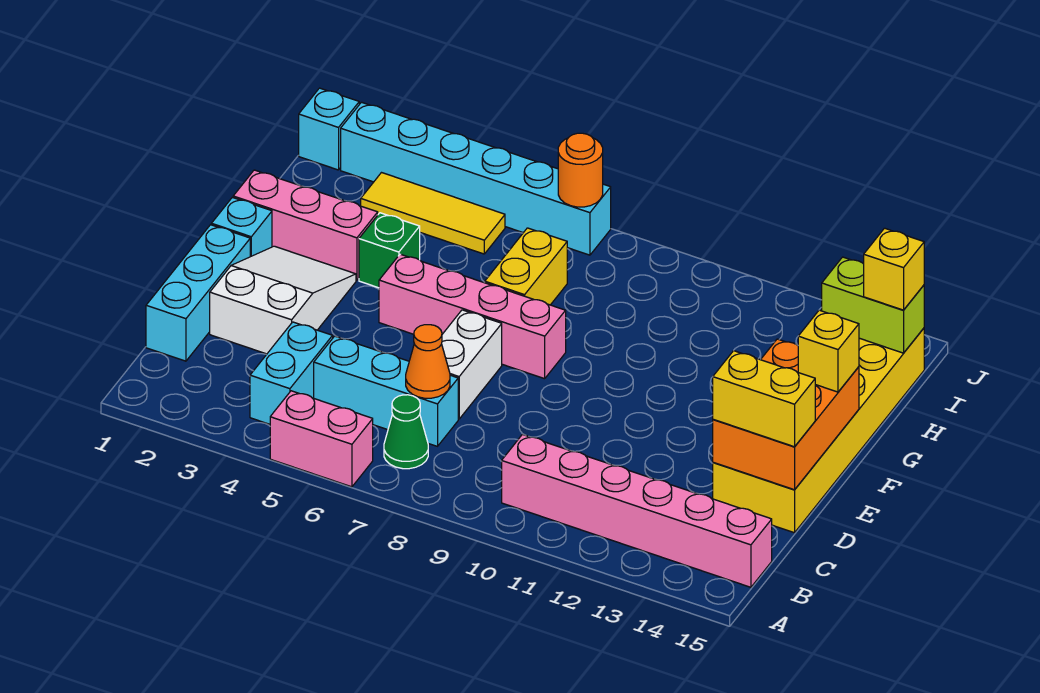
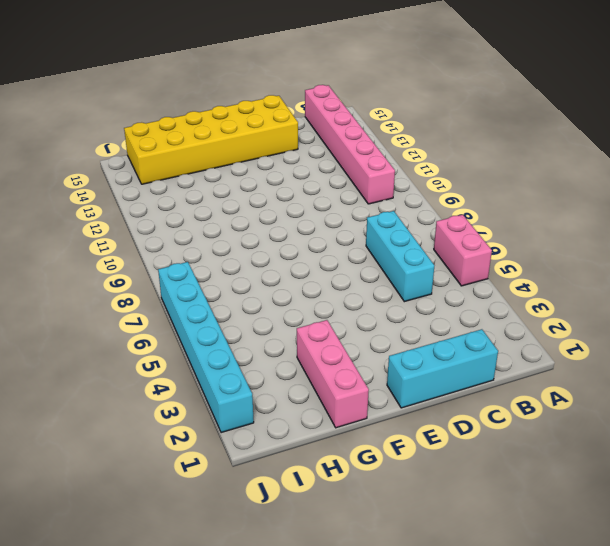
none -> cyan 1x2 brick [250,322,333,424]
none -> green 1x1 cone [384,395,428,469]
none -> white 2x3 slope [210,246,356,354]

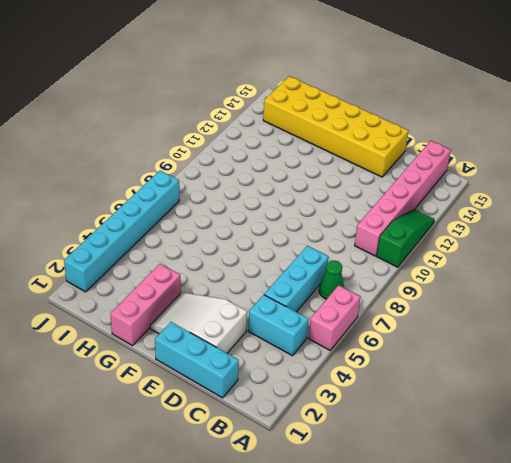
green 1x3 slope [377,209,434,267] -> none
none -> white 1x2 brick [442,310,502,419]
none -> cyan 1x1 brick [211,197,272,257]
none -> pink 1x4 brick [379,254,566,379]

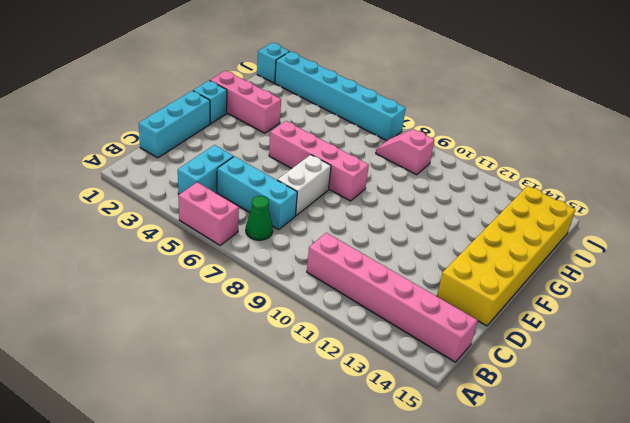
pink 1x2 slope [376,129,434,175] -> none
none -> white 2x3 slope [210,246,356,354]
none -> green 1x1 brick [359,213,420,288]
none -> yellow 1x2 brick [485,228,567,305]

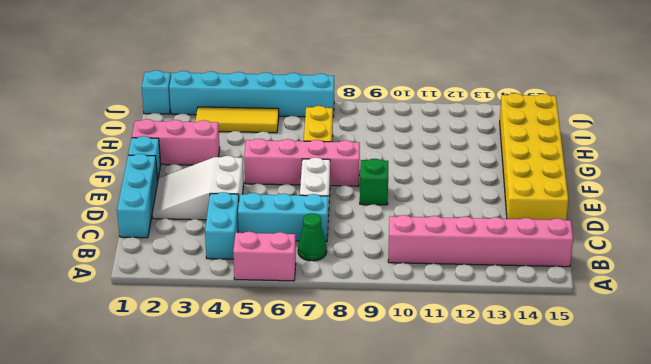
white 2x3 slope [152,156,244,220] -> white 2x3 slope turned to [210,246,356,354]
green 1x1 brick [360,159,388,205] -> green 1x1 brick moved to [359,213,420,288]
none -> orange 1x1 cone [406,325,450,398]
none -> orange 2x3 brick [713,339,859,490]
none -> lime 1x2 brick [822,257,924,353]

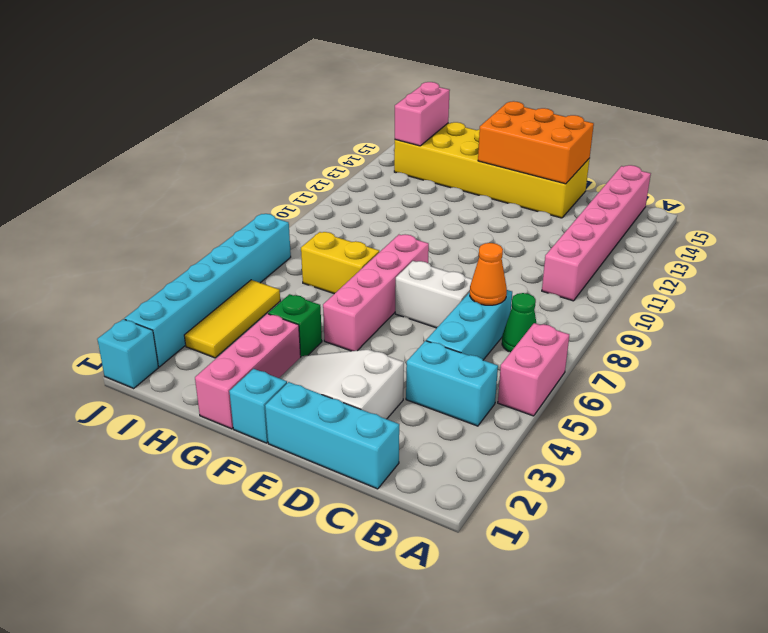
pink 1x2 brick [395,82,450,146] -> lime 1x2 brick [822,257,924,353]
none -> orange 1x1 round brick [558,133,603,207]
none -> yellow 1x2 brick [713,351,815,447]
none -> yellow 1x1 brick [798,310,859,392]

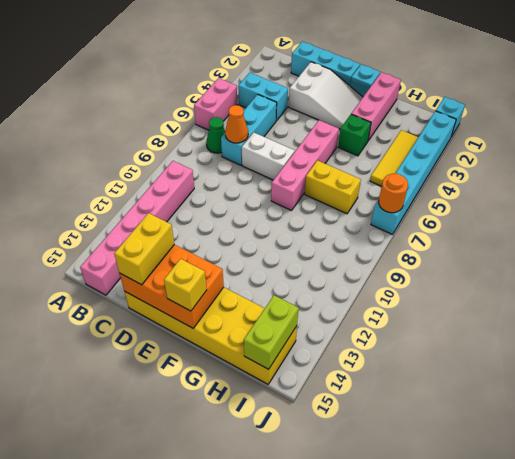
none -> yellow 1x1 brick [864,228,924,310]

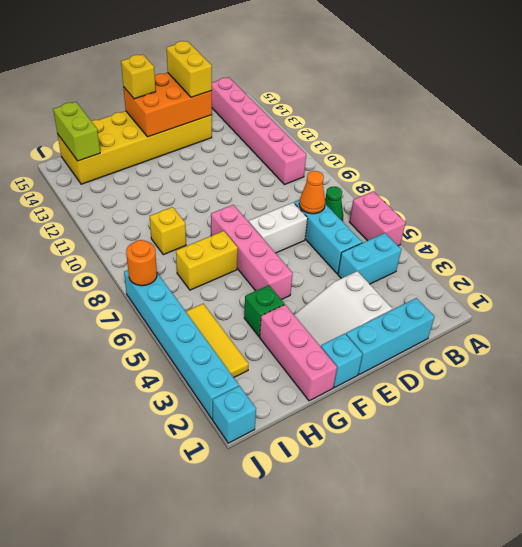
yellow 1x1 brick [150,207,186,255] -> yellow 1x1 brick moved to [864,228,924,310]

